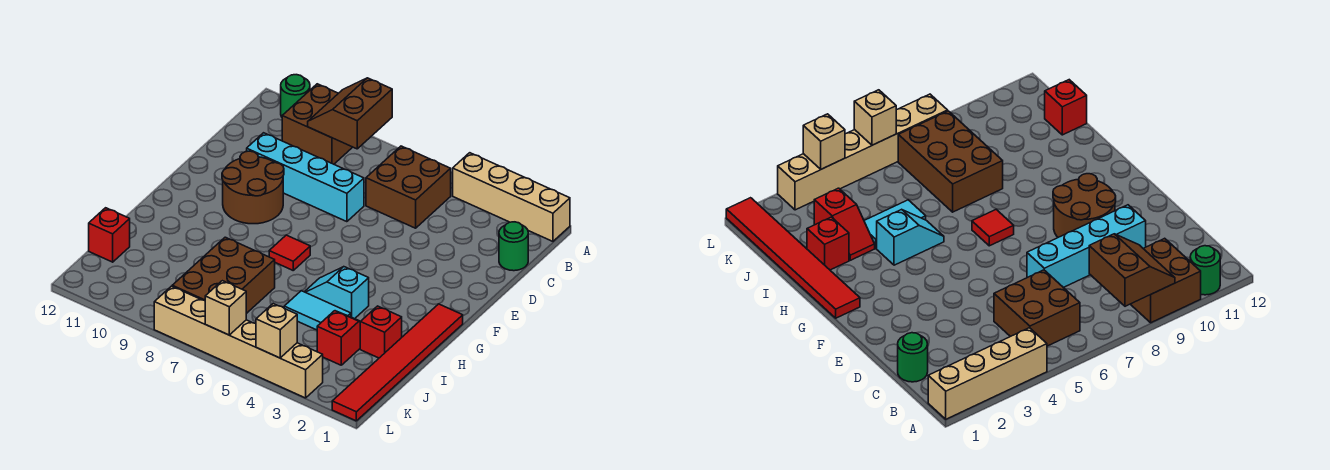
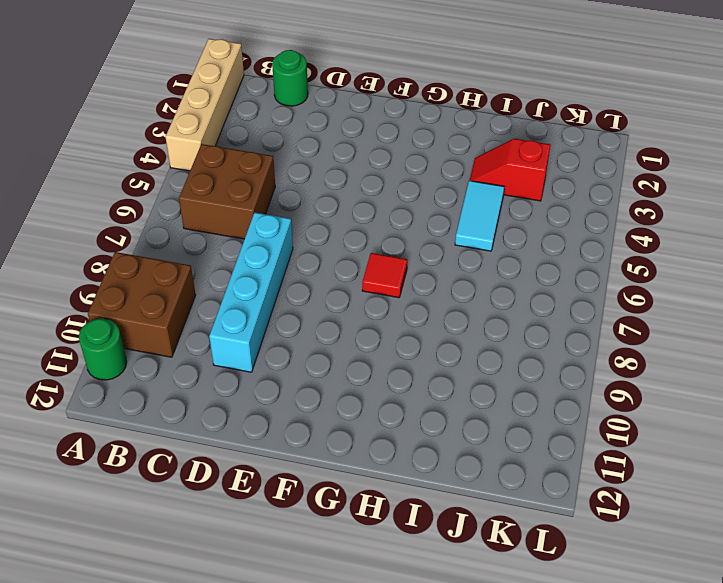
none -> brown 2x2 round brick [222,151,284,224]
none -> red 1x6 tile [332,304,463,421]
none -> cyan 1x2 slope [305,267,369,319]

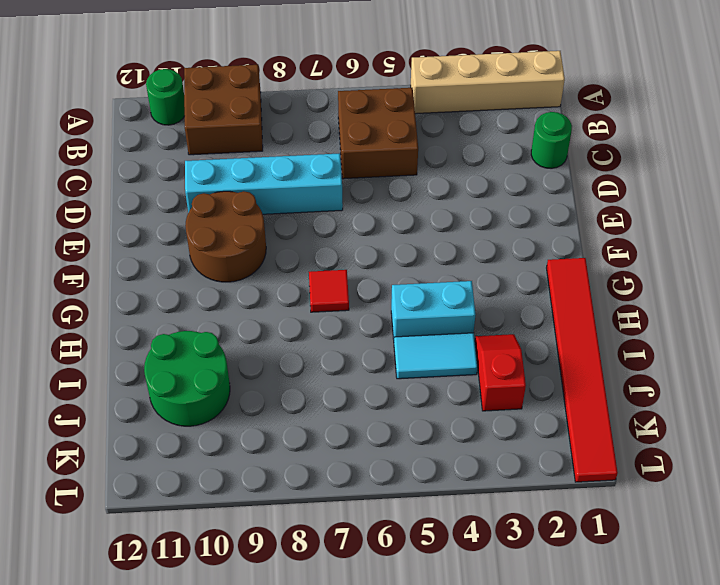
cyan 1x2 brick [391,281,475,339] -> cyan 1x2 slope [305,267,369,319]
green 2x2 round brick [144,331,230,426] -> none
none -> red 1x1 brick [360,306,402,358]
none -> brown 2x3 brick [172,237,275,314]
none -> red 1x1 brick [89,208,130,262]

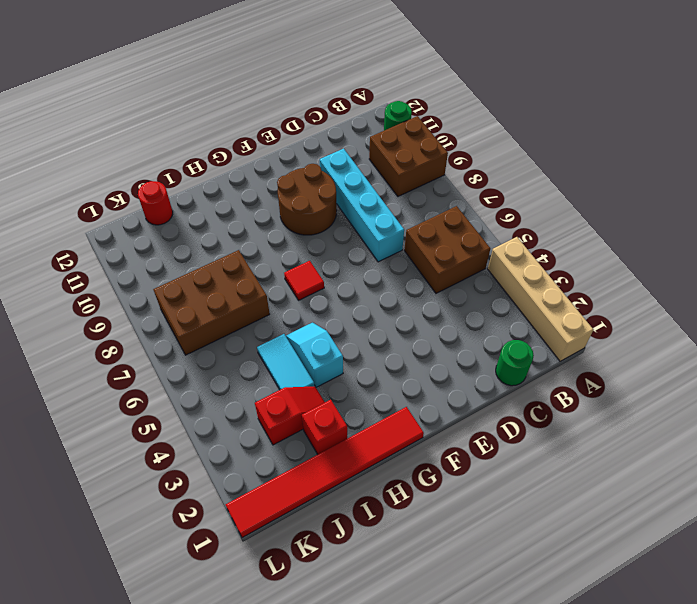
red 1x1 round brick [138,181,173,225] -> red 1x1 brick [89,208,130,262]
none -> tan 1x6 brick [154,286,323,398]
none -> brown 2x2 slope [308,78,392,149]
none -> tan 1x1 brick [256,304,297,358]

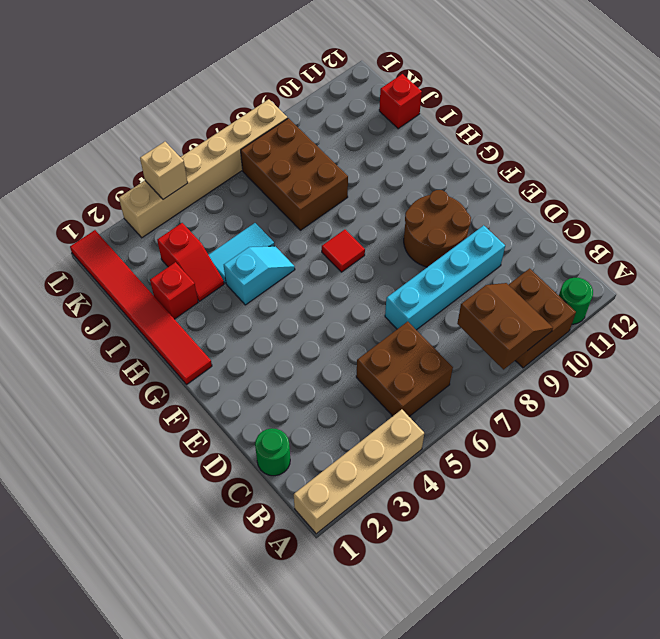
none -> tan 1x1 brick [205,281,246,335]

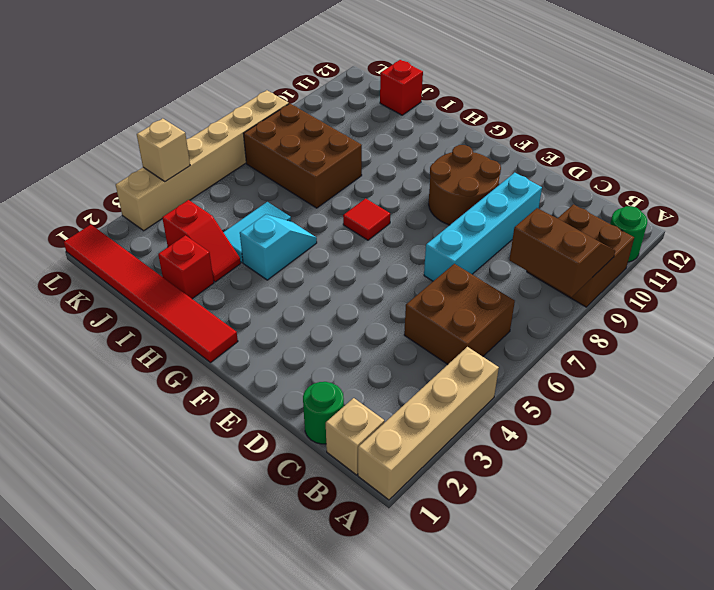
tan 1x1 brick [326,398,384,475] -> tan 1x1 brick moved to [205,281,246,335]

